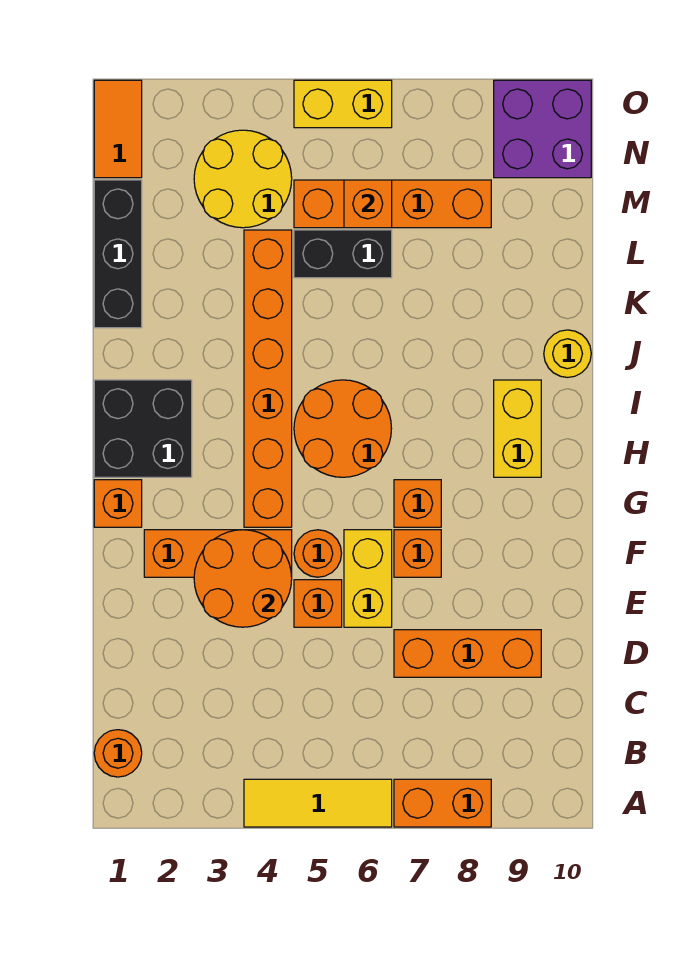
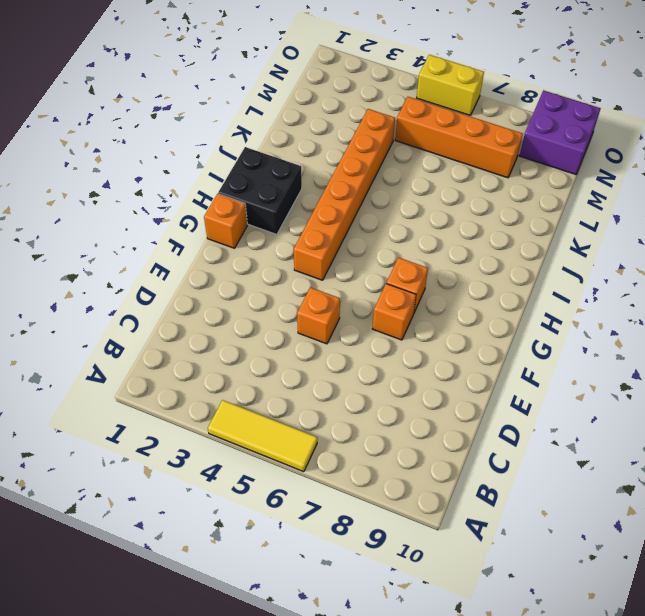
none -> orange 1x2 brick [394,779,491,827]
none -> orange 1x1 round brick [94,730,142,777]
none -> orange 1x3 brick [394,630,541,677]

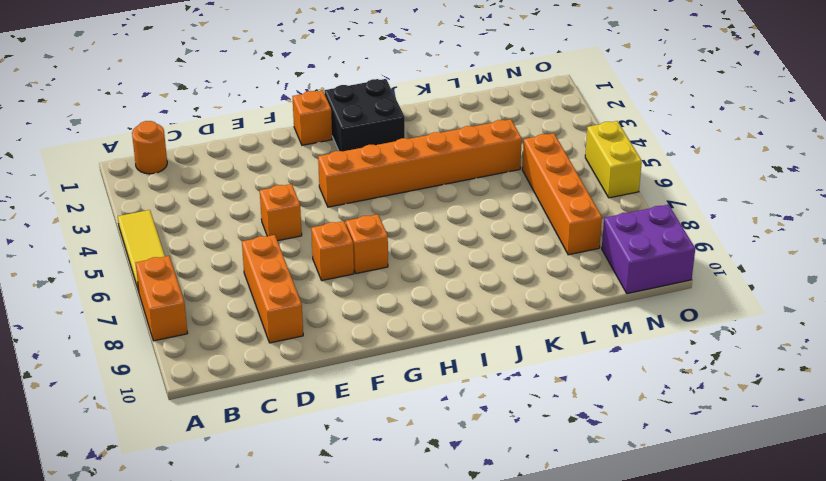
none -> yellow 1x2 brick [344,530,392,627]
none -> orange 1x3 brick [144,530,292,577]
none -> orange 1x1 round brick [294,530,342,577]

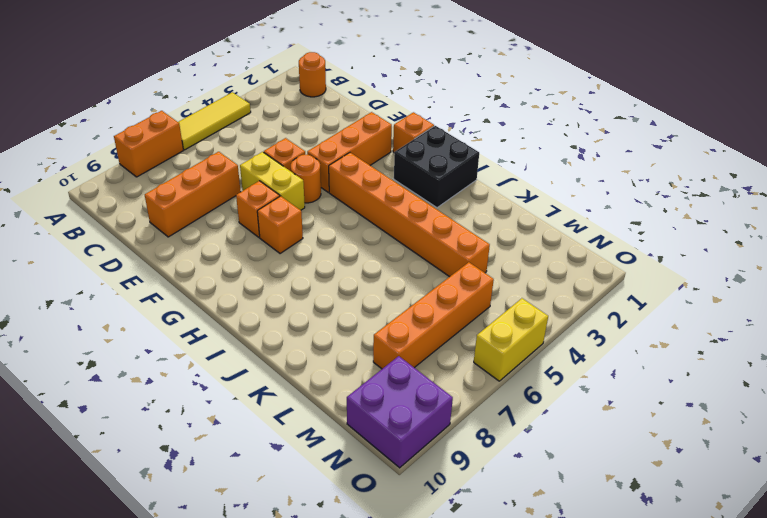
none -> orange 2x2 round brick [294,380,392,477]
none -> yellow 1x2 brick [494,380,541,477]
none -> yellow 1x1 round brick [544,330,591,377]

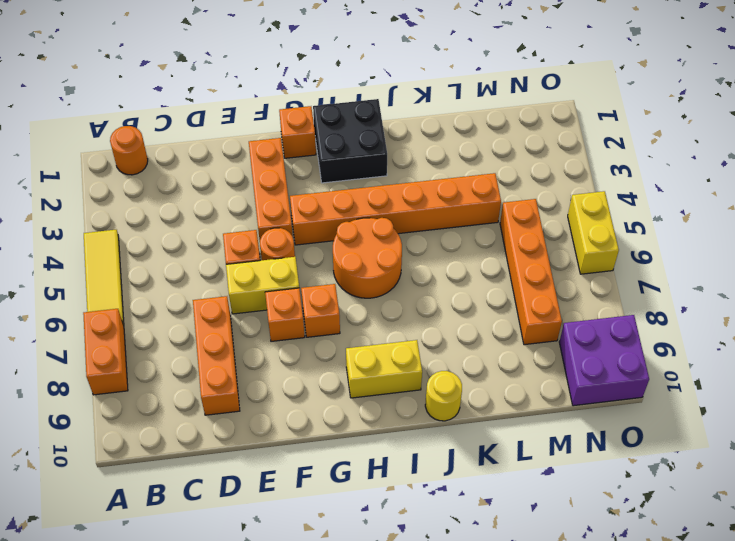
none -> black 1x3 brick [94,180,142,328]
none -> black 1x2 brick [294,230,392,278]
none -> yellow 2x2 round brick [194,130,292,228]

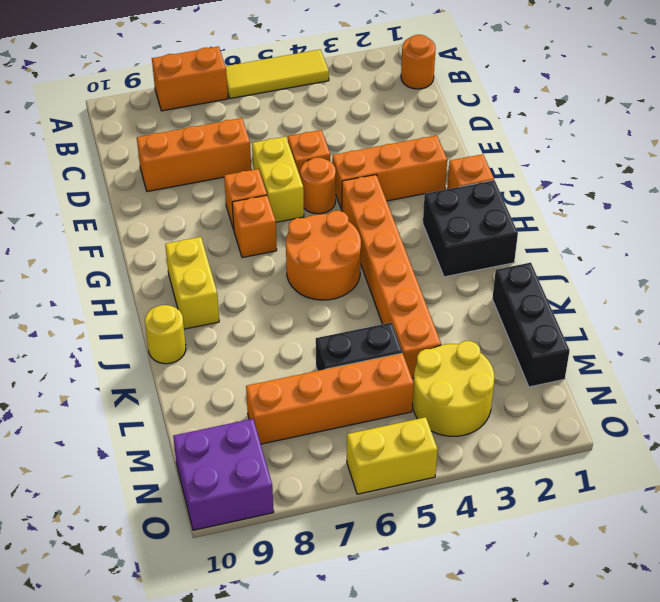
none -> orange 1x2 tile [94,80,142,178]
none -> orange 2x2 round brick [194,530,292,627]
none -> orange 1x1 brick [344,180,392,228]

